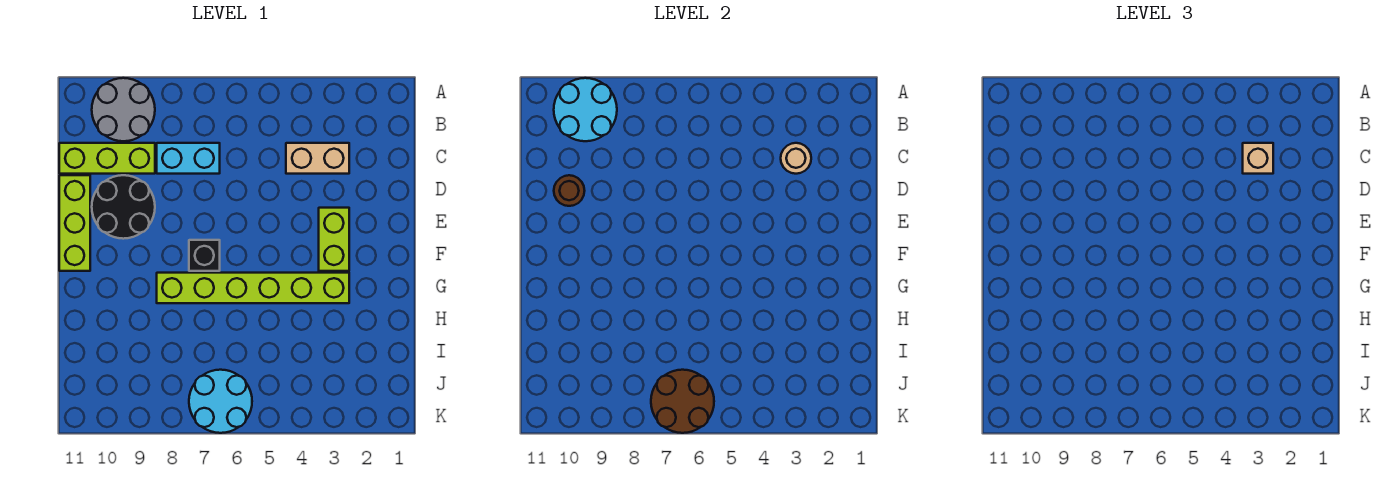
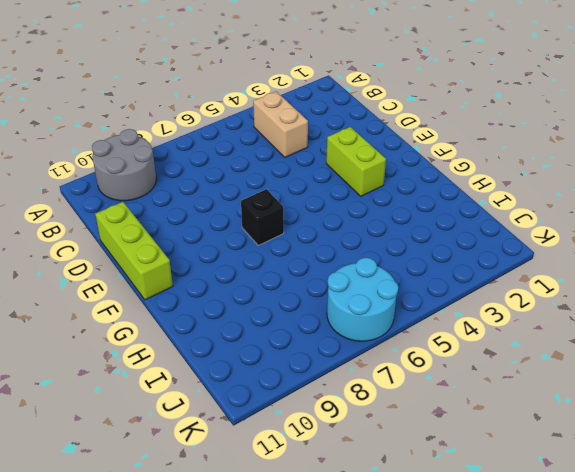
tan 1x2 brick [253,91,308,157] -> tan 1x2 brick turned to [286,143,349,174]
none -> cyan 1x2 brick [157,143,220,174]
none -> lime 1x3 brick [59,143,155,174]
none -> black 2x2 round brick [92,175,155,239]

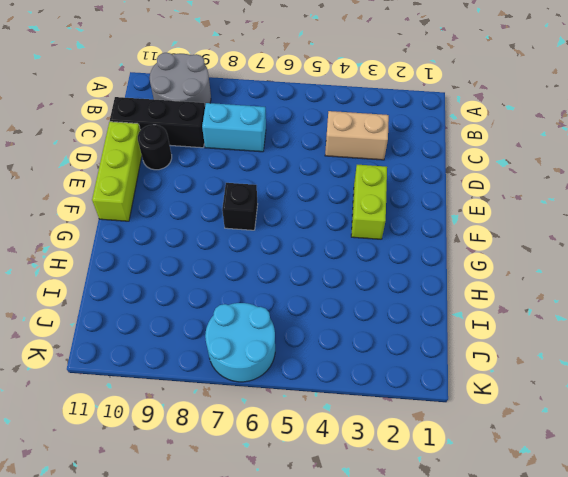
black 1x3 brick [110,97,205,148] -> lime 1x3 brick [59,143,155,174]
black 1x1 round brick [138,125,172,170] -> black 2x2 round brick [92,175,155,239]
none -> lime 1x6 brick [157,273,349,303]
none -> cyan 2x2 round brick [554,78,617,141]
none -> tan 1x1 round brick [781,143,811,174]

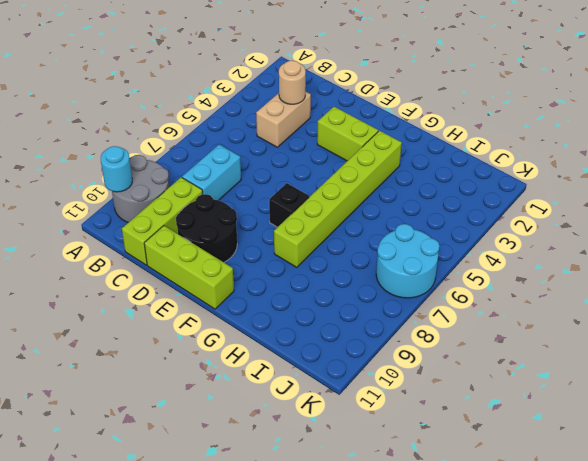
cyan 1x1 round brick [101,146,132,192] -> cyan 2x2 round brick [554,78,617,141]
none -> brown 1x1 round brick [554,175,585,206]
none -> brown 2x2 round brick [651,370,714,433]
none -> tan 1x1 brick [1243,143,1273,174]

